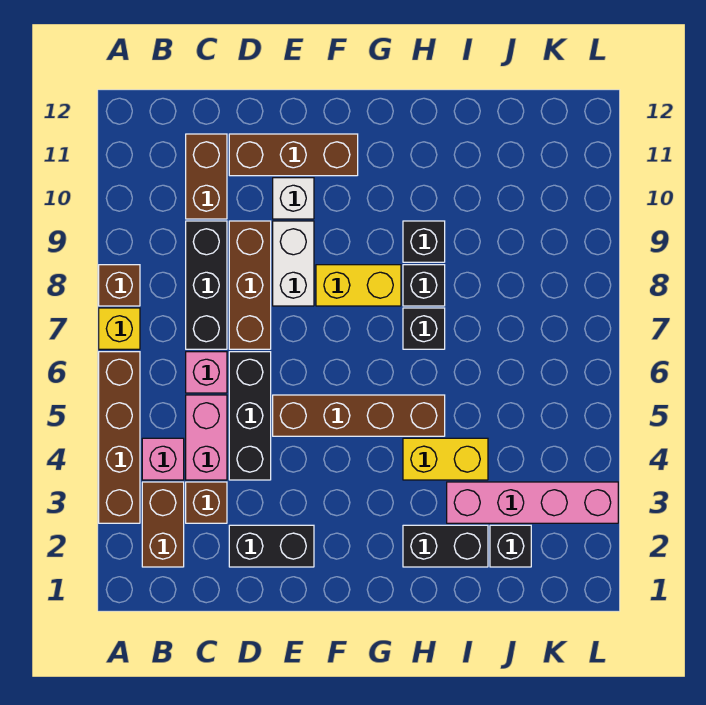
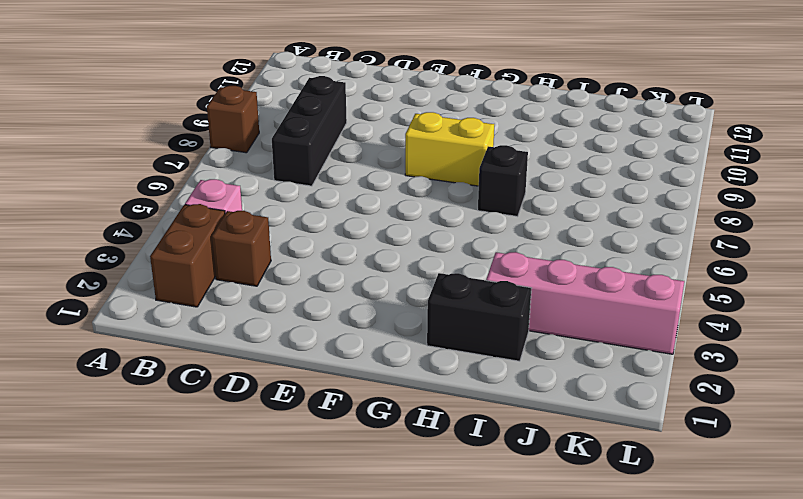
none -> brown 1x4 brick [99,352,140,523]
none -> yellow 1x1 brick [99,308,140,349]
none -> pink 1x2 brick [186,395,227,480]

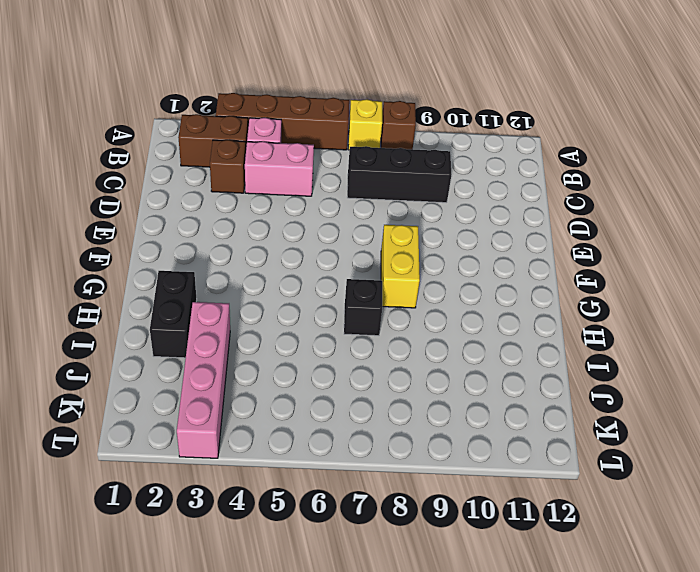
none -> pink 1x1 brick [186,352,227,393]
none -> brown 1x2 brick [186,134,227,219]
none -> black 1x2 brick [229,525,314,567]

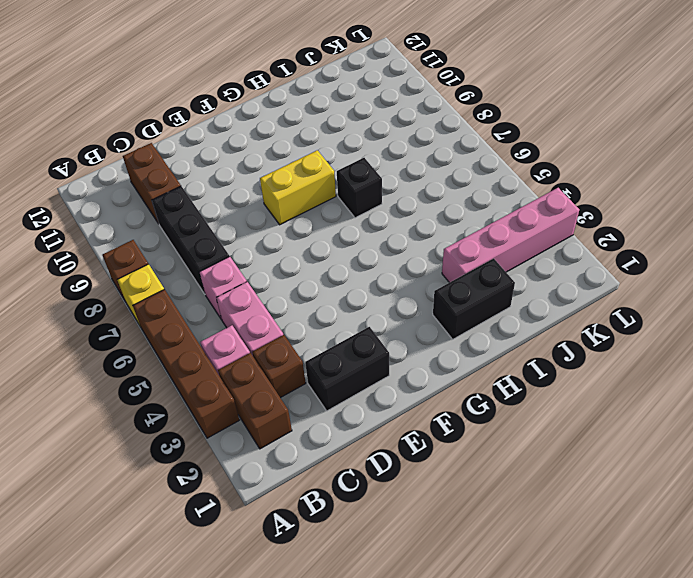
none -> black 1x3 brick [229,352,271,480]
none -> brown 1x3 brick [229,221,271,349]
none -> brown 1x3 brick [229,134,358,176]

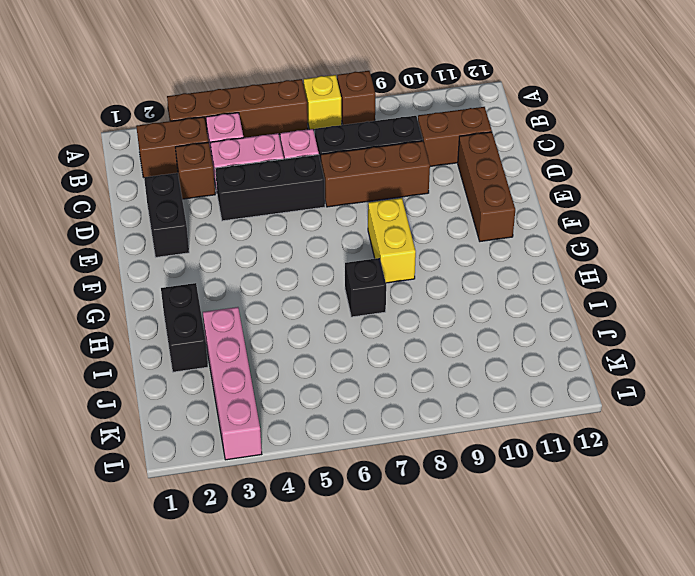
none -> brown 1x4 brick [273,395,445,436]
none -> white 1x2 brick [273,221,314,306]
none -> white 1x1 brick [273,178,314,219]

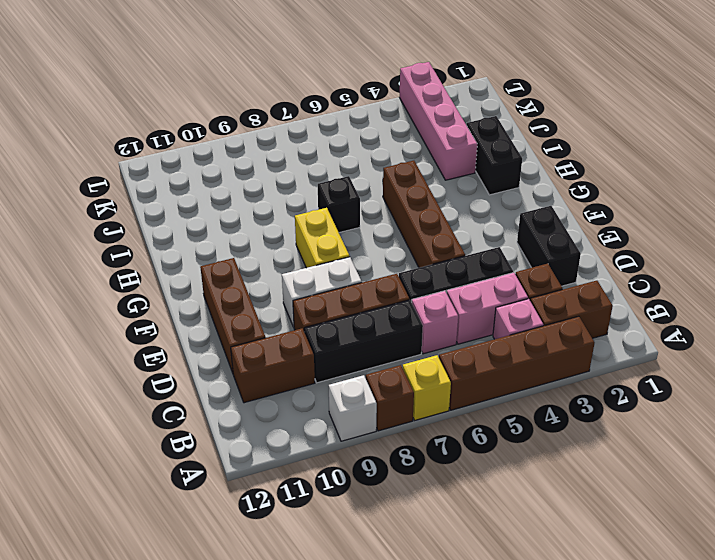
white 1x1 brick [329,375,377,441] -> white 1x1 brick moved to [273,178,314,219]
none -> yellow 1x2 brick [403,438,488,480]
none -> black 1x1 brick [403,265,445,306]
none -> black 1x1 brick [403,221,445,262]

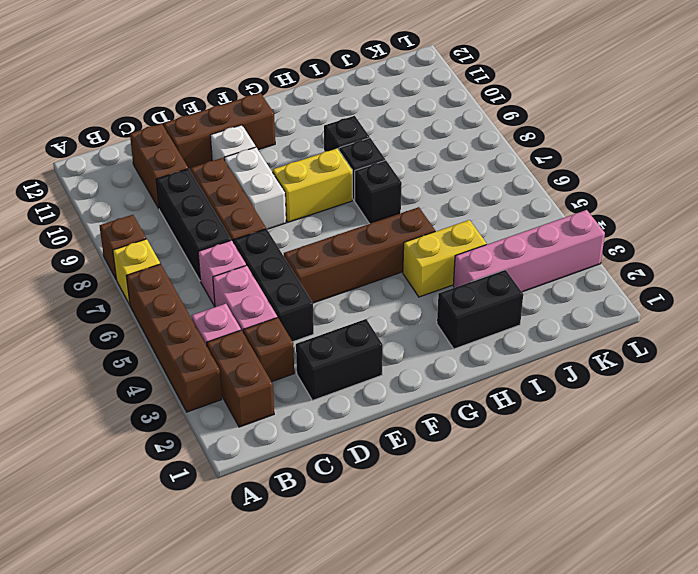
none -> black 1x1 brick [490,525,531,567]

